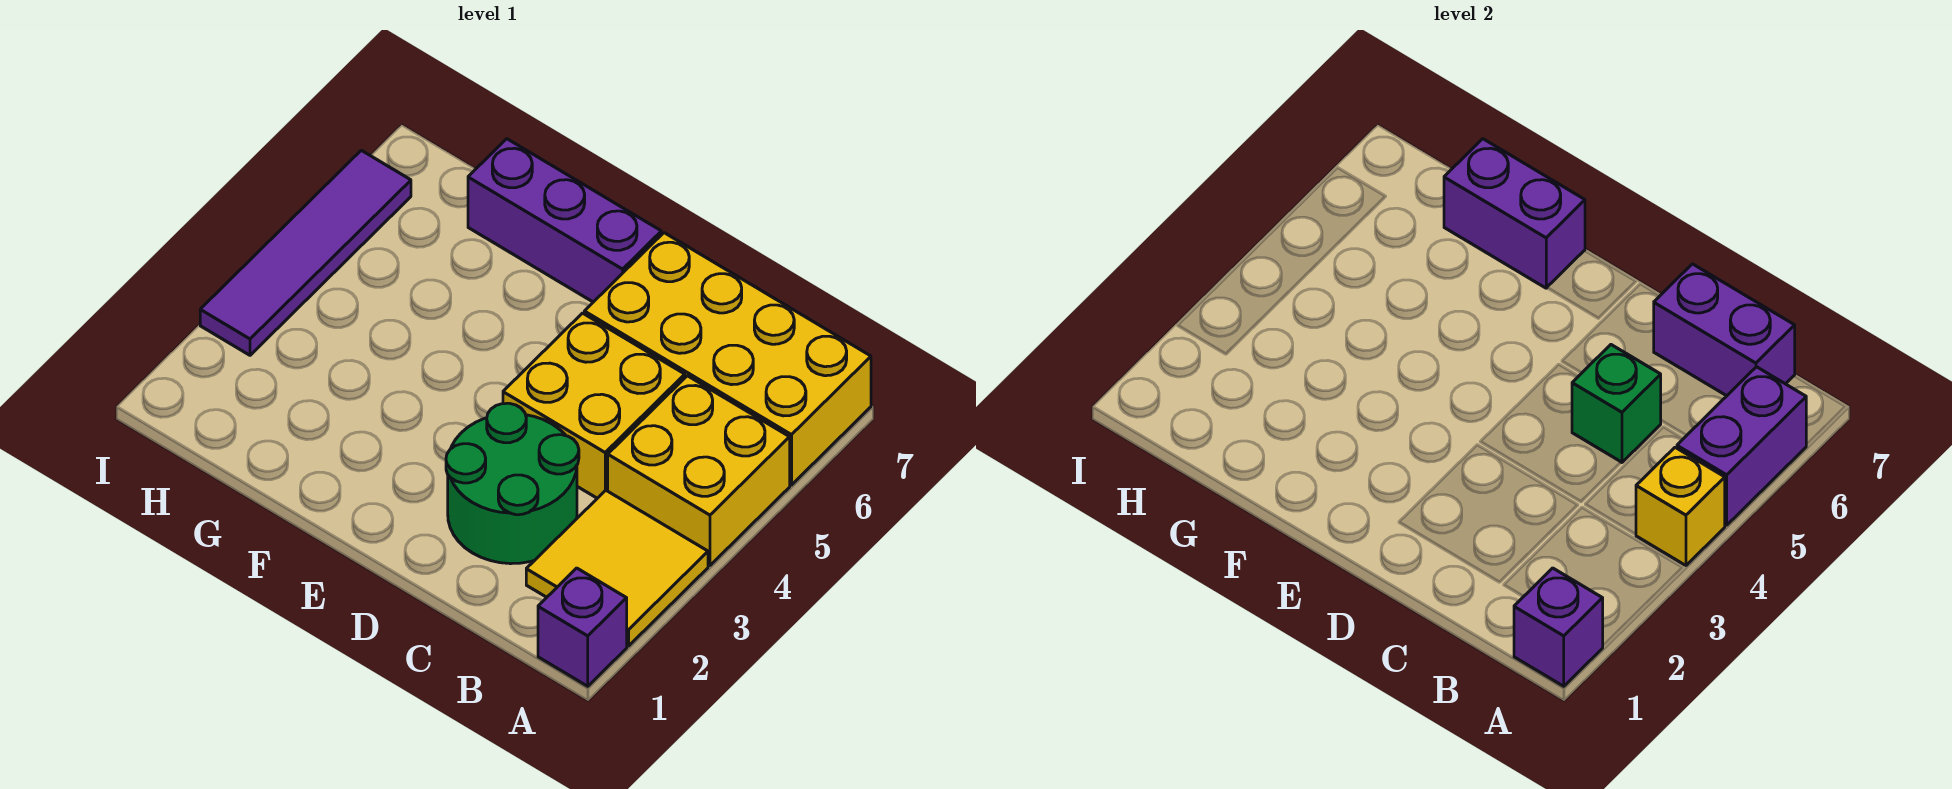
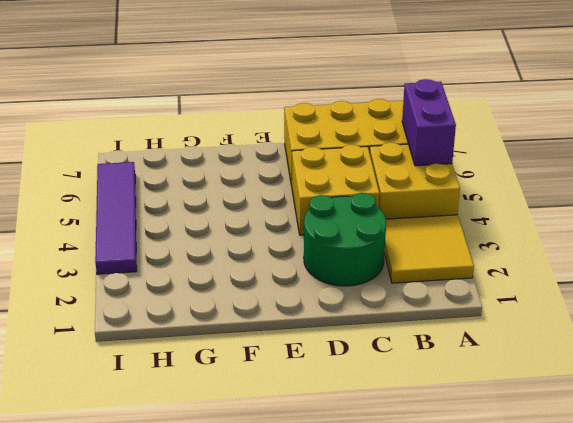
none -> purple 1x1 brick [538,568,627,686]
none -> purple 1x3 brick [468,139,661,302]
none -> purple 1x1 brick [1514,568,1603,686]

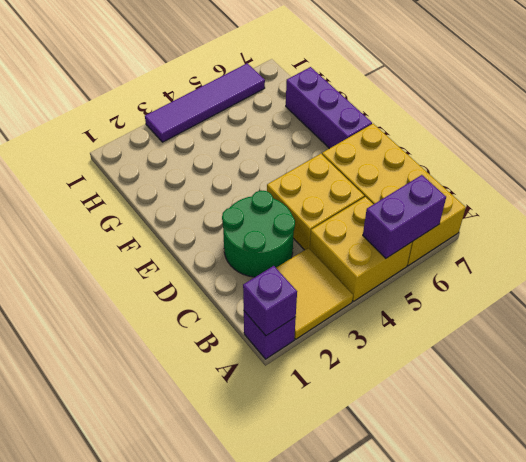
none -> yellow 1x1 brick [1636,447,1725,565]
none -> purple 1x2 brick [1654,264,1795,396]
none -> green 1x1 brick [1572,345,1661,463]

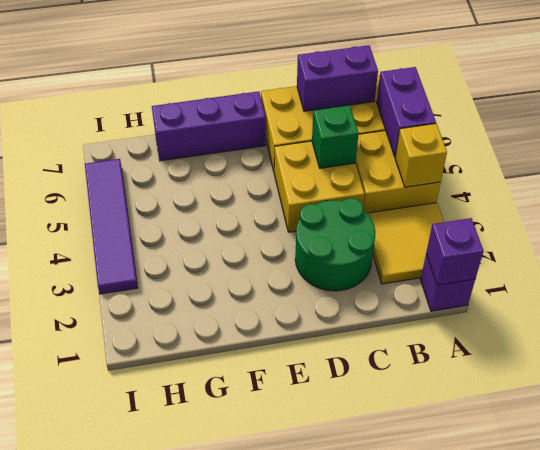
none -> purple 1x2 brick [1444,139,1585,288]

